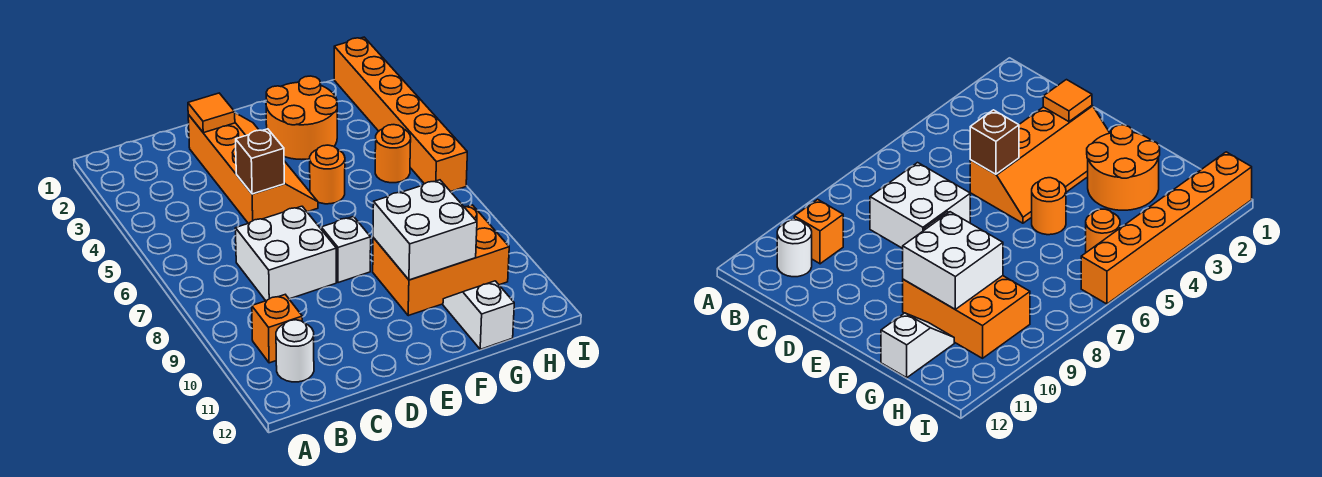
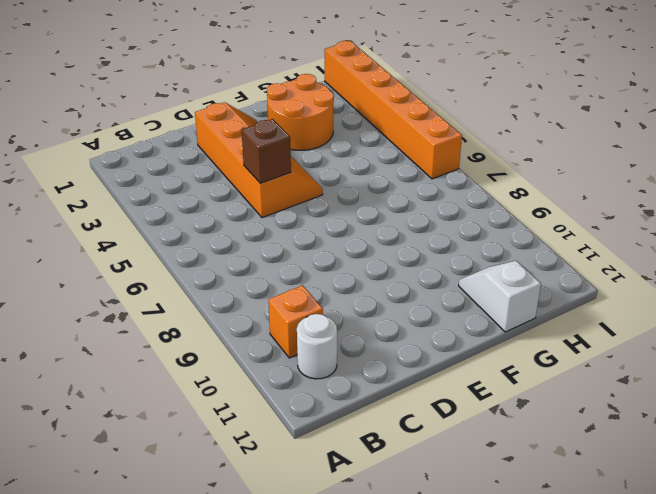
none -> white 2x2 brick [235,206,336,301]
none -> white 1x1 brick [321,217,371,283]
none -> orange 1x1 round brick [310,145,345,204]

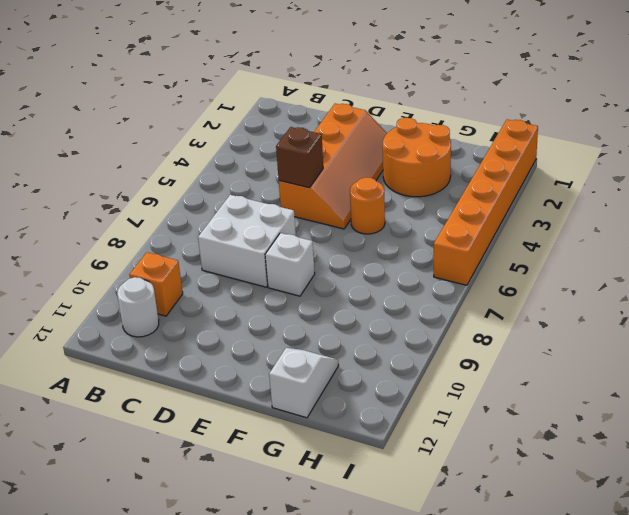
none -> orange 2x3 brick [373,205,509,316]
none -> orange 1x1 round brick [375,125,411,183]
none -> orange 1x1 tile [188,93,235,133]

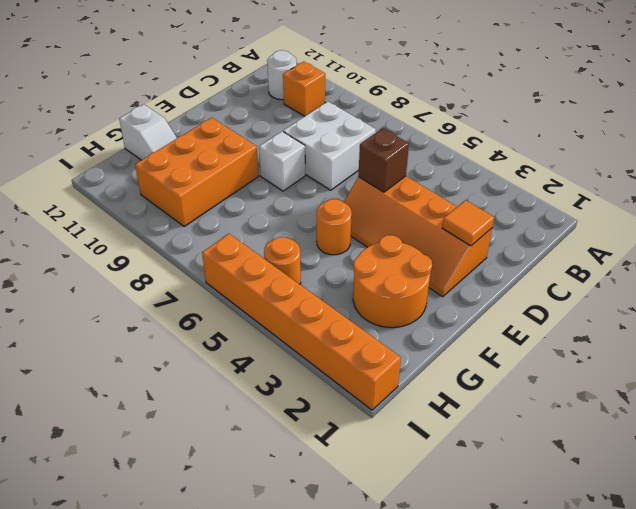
none -> white 2x2 brick [373,180,477,280]

